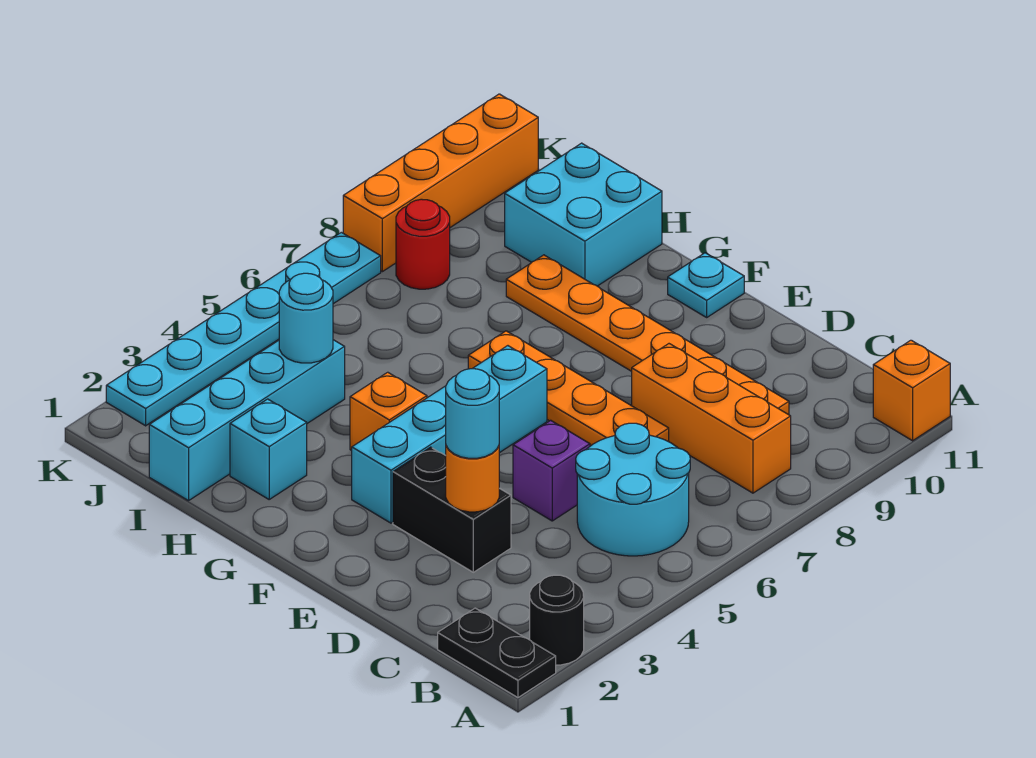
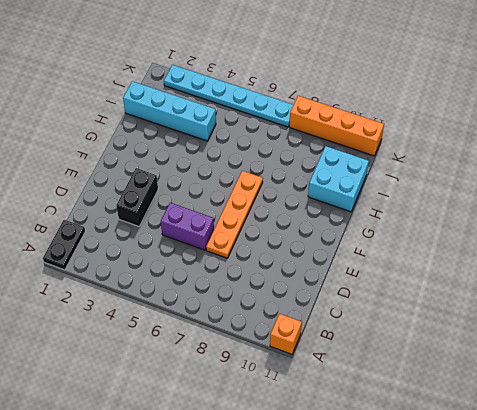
purple 1x2 brick [161,203,214,250] -> purple 1x1 brick [513,420,590,521]
none -> black 1x1 round brick [530,575,584,665]
none -> cyan 2x2 round brick [576,423,690,556]
none -> orange 1x3 brick [632,344,791,493]

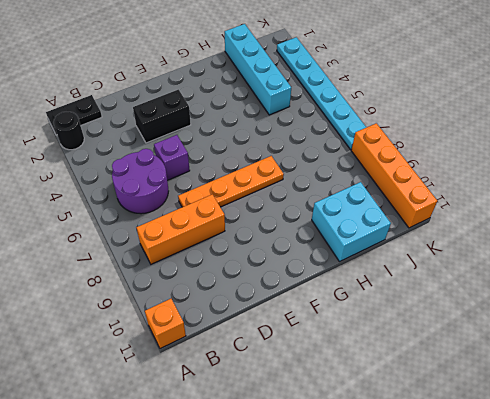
purple 2x2 round brick [112,149,168,214] -> cyan 2x2 round brick [576,423,690,556]
none -> orange 1x6 plate [506,255,789,415]
none -> cyan 1x4 brick [352,346,547,523]
none -> cyan 1x1 plate [668,253,744,317]

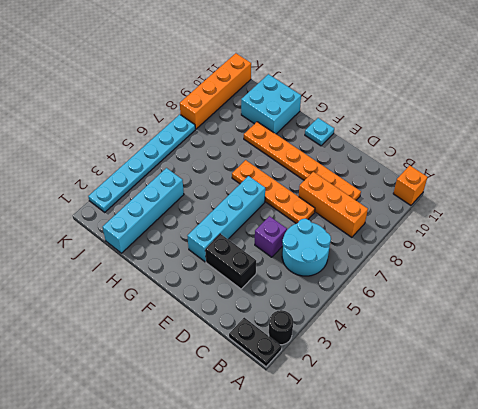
none -> orange 1x1 brick [350,372,427,450]
none -> cyan 1x1 brick [230,399,307,499]
none -> red 1x1 round brick [396,199,450,289]

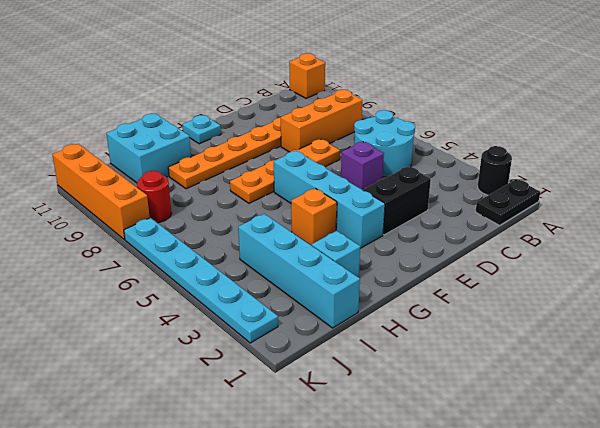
none -> orange 1x1 round brick [446,446,499,512]
none -> cyan 1x1 round brick [279,273,333,363]
none -> cyan 1x1 round brick [446,369,499,458]

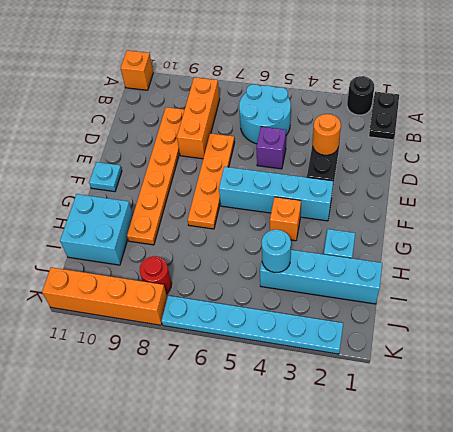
none -> cyan 1x1 round brick [446,369,499,458]

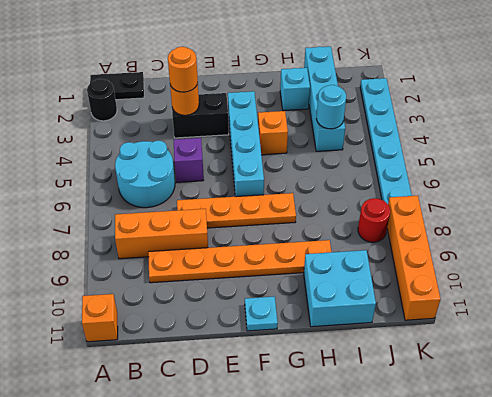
orange 1x1 round brick [168,47,198,92] -> cyan 1x1 round brick [446,369,499,458]

